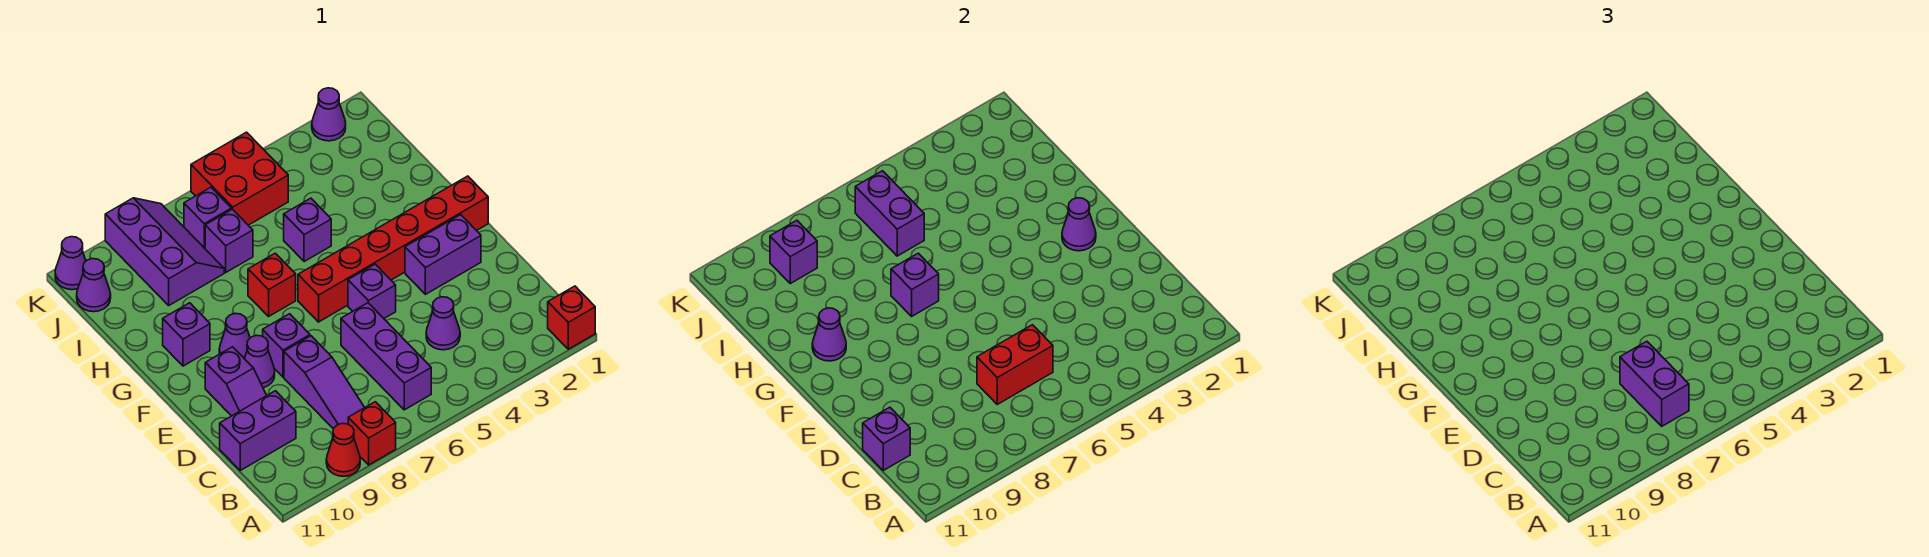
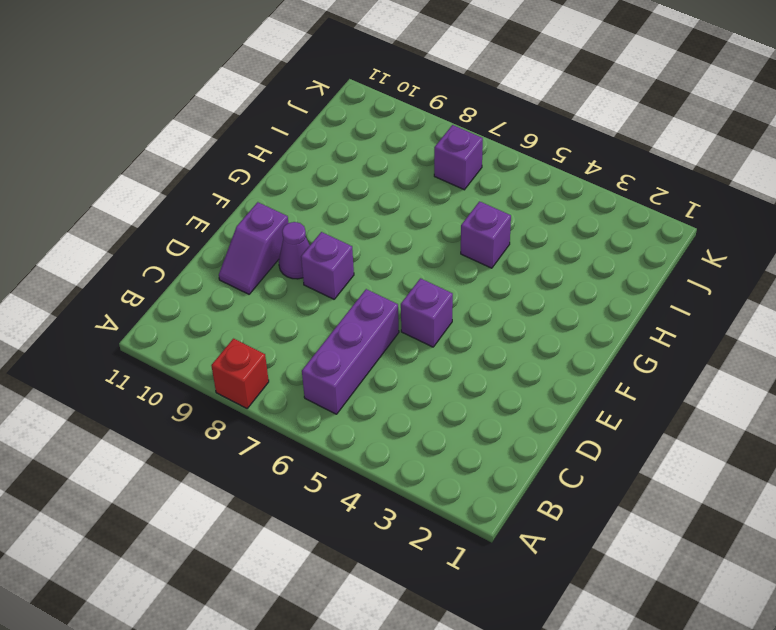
none -> red 1x1 brick [548,286,595,349]
none -> red 1x1 cone [326,423,360,476]
none -> purple 1x3 slope [284,336,365,429]
none -> purple 1x1 cone [426,297,460,350]

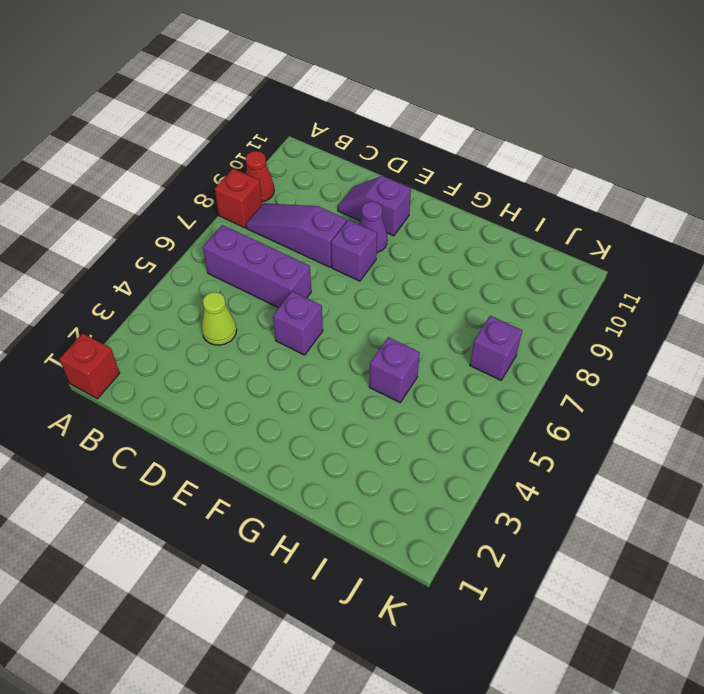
lime 1x1 cone [202,292,237,345] -> purple 1x1 cone [426,297,460,350]
none -> purple 1x2 brick [220,391,296,470]
none -> purple 1x2 brick [405,215,481,294]
none -> red 1x6 brick [298,176,488,322]
none -> purple 1x1 cone [219,314,250,358]

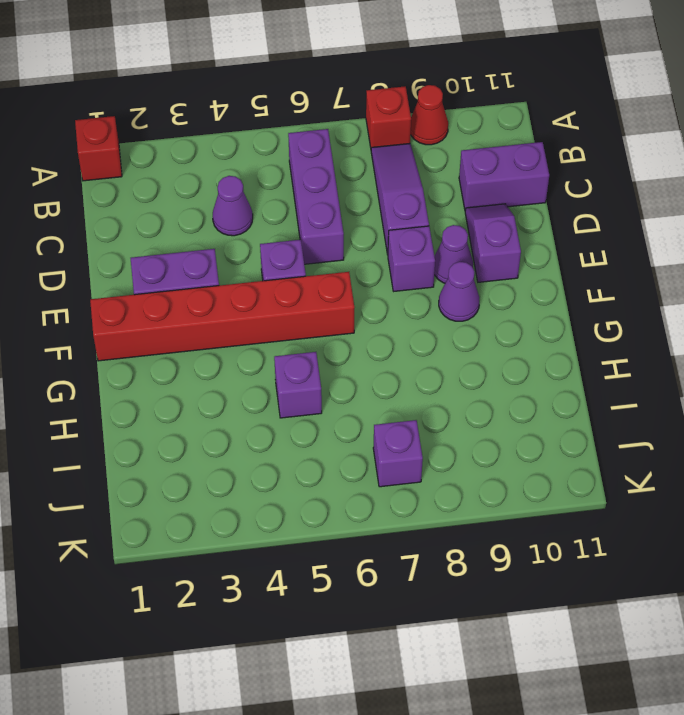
none -> red 1x1 brick [248,253,296,316]
none -> purple 1x1 brick [163,303,210,366]
none -> purple 1x1 brick [205,209,253,272]
none -> purple 2x3 slope [105,198,224,305]

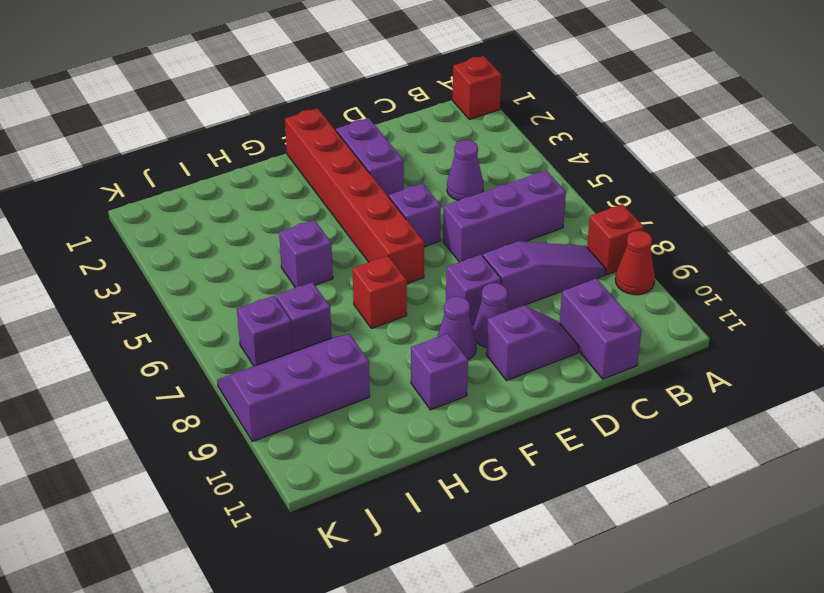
none -> red 2x2 brick [191,132,288,225]
none -> purple 1x1 cone [77,259,111,312]
none -> purple 1x1 cone [312,88,346,141]
none -> purple 1x1 cone [55,237,86,290]

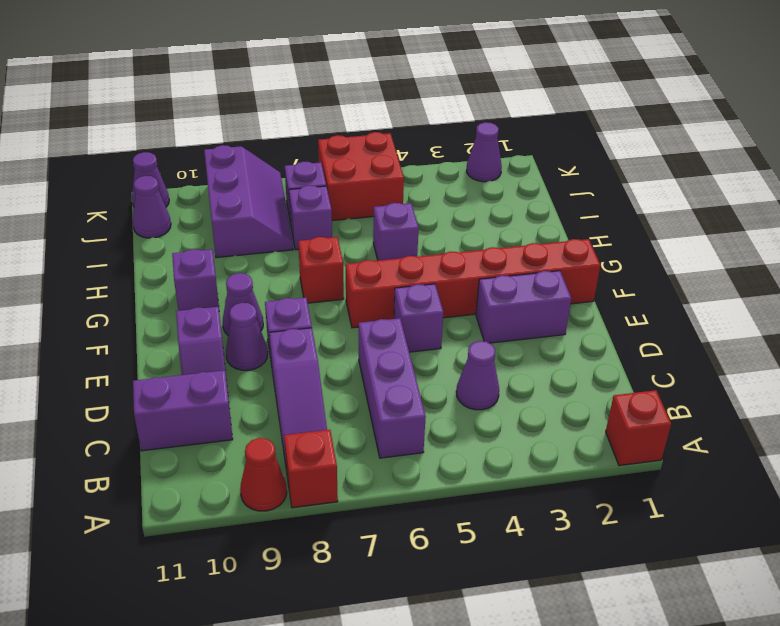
none -> red 1x2 brick [977,325,1053,404]
none -> purple 1x1 brick [863,407,910,470]
none -> purple 1x1 cone [1062,198,1096,251]
none -> purple 1x1 brick [891,253,939,316]

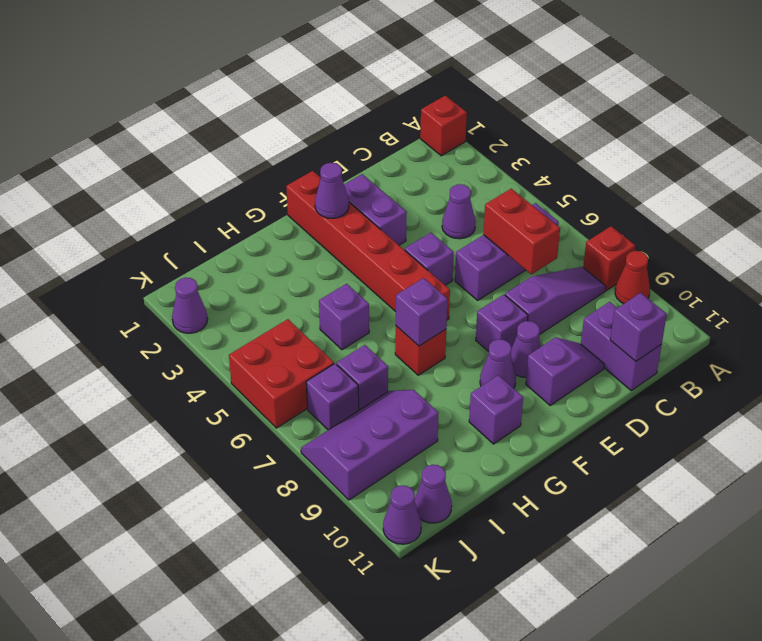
none -> purple 1x1 cone [812,308,846,361]
none -> purple 1x2 brick [855,171,924,256]
none -> purple 1x1 brick [770,220,817,284]
none -> purple 1x2 brick [1620,341,1689,426]

